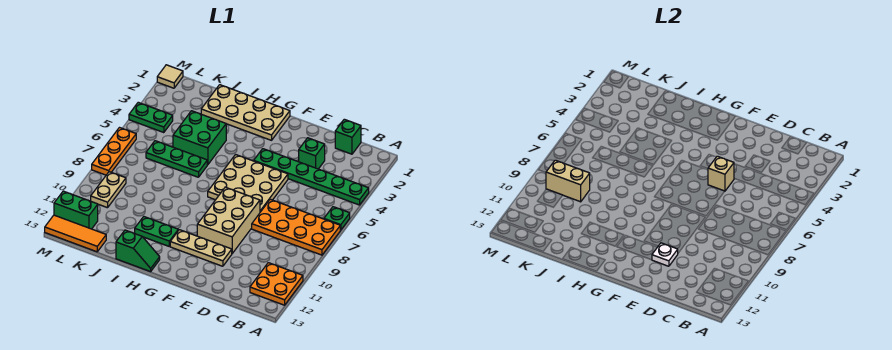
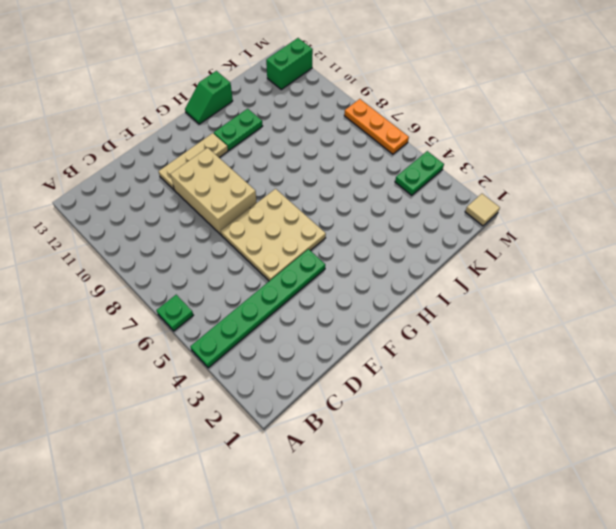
none -> orange 2x4 plate [252,199,340,255]
none -> orange 2x2 plate [250,263,303,305]
none -> green 1x1 brick [335,119,361,154]

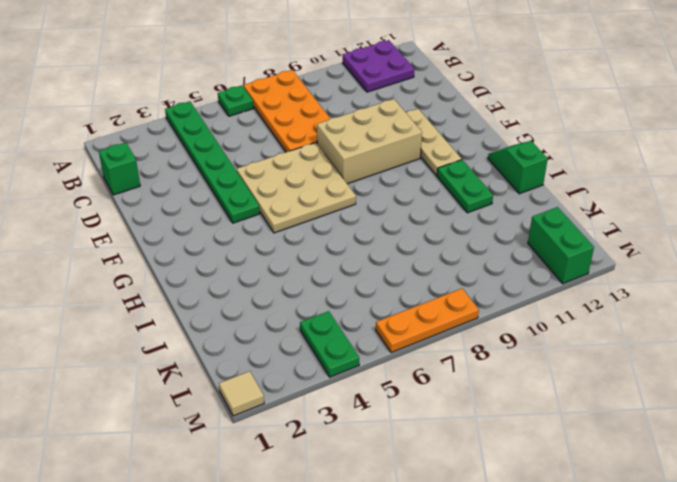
purple 2x2 plate [343,40,414,92] -> orange 2x2 plate [250,263,303,305]
none -> green 1x1 brick [299,138,325,169]
none -> tan 2x4 plate [201,85,290,140]
none -> green 2x2 brick [173,111,226,165]

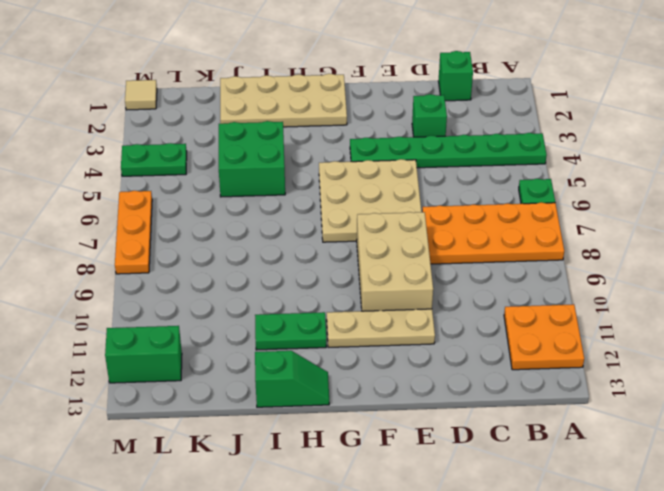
none -> green 1x3 plate [146,141,207,177]
none -> orange 1x3 tile [45,215,106,252]
none -> tan 1x2 plate [91,172,126,208]

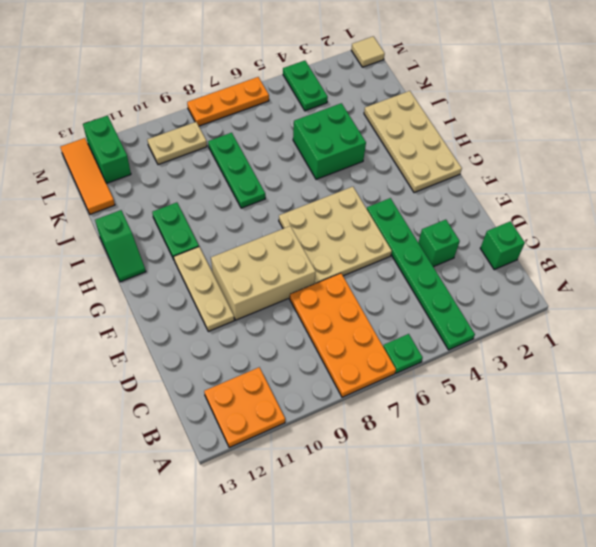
green 1x3 plate [208,133,265,208] -> green 1x3 plate moved to [146,141,207,177]
none -> tan 1x1 brick [708,156,734,191]
none -> white 1x1 plate [652,243,678,266]
none -> tan 1x2 brick [546,160,590,202]

